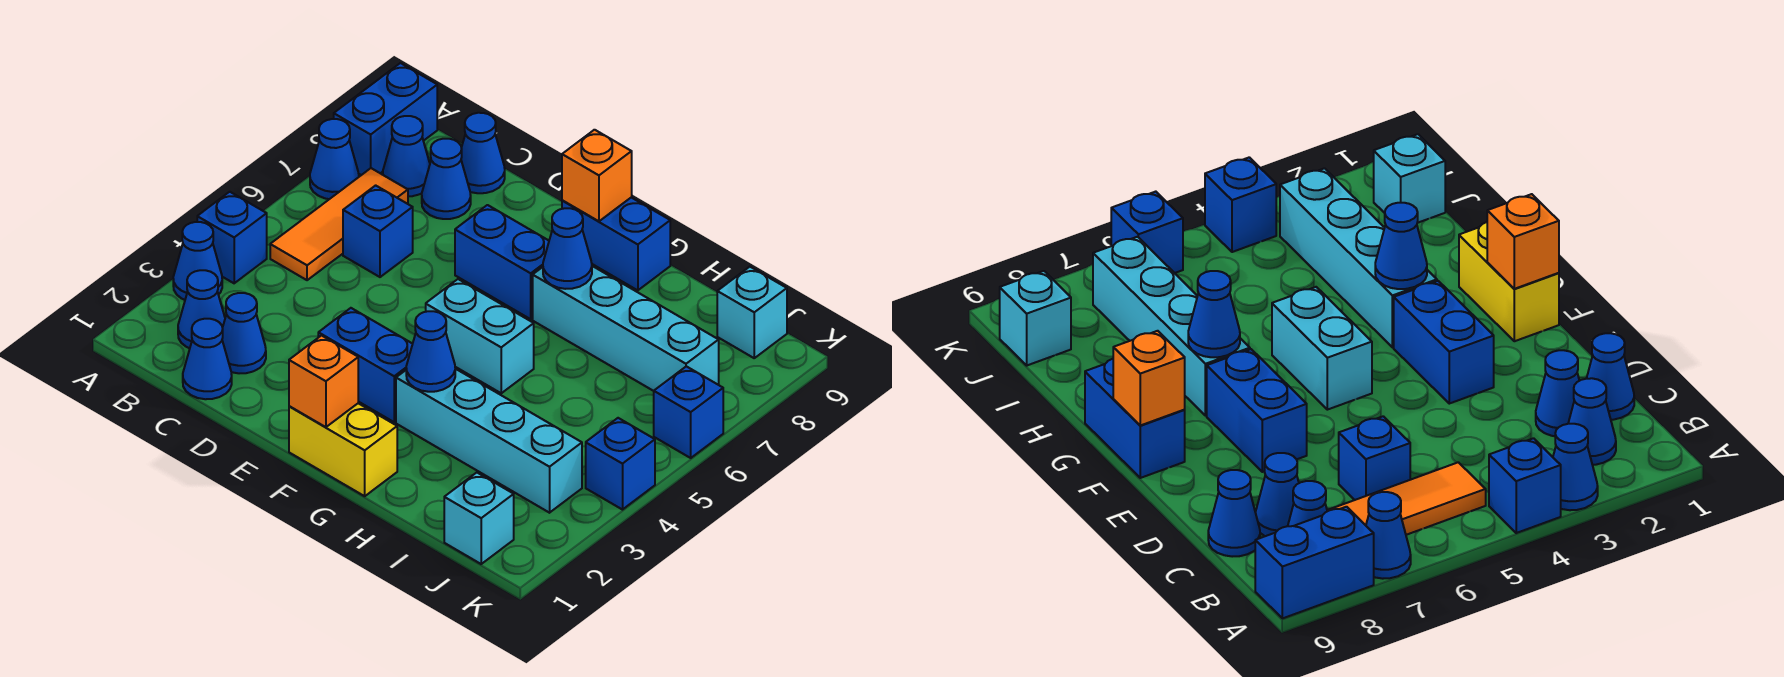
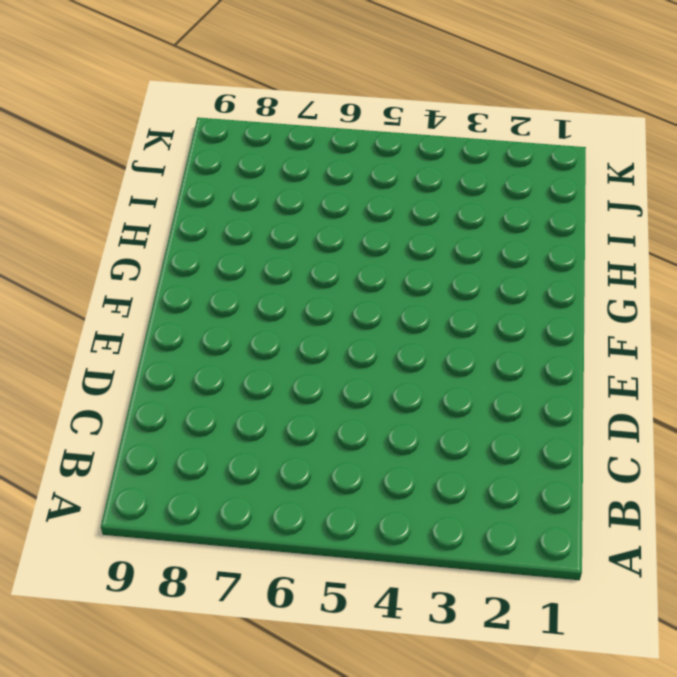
none -> blue 1x1 cone [173,222,222,300]
none -> blue 1x1 brick [197,192,267,283]
none -> blue 1x1 cone [310,119,359,199]

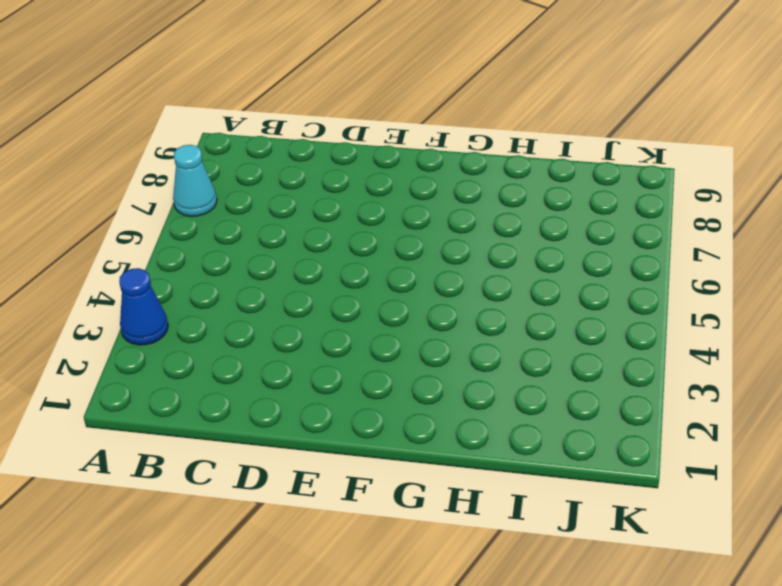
cyan 1x1 cone [173,145,217,216] -> blue 1x1 cone [310,119,359,199]
none -> blue 1x1 brick [197,192,267,283]
none -> blue 1x2 brick [334,63,437,175]
none -> blue 1x1 cone [178,270,225,348]

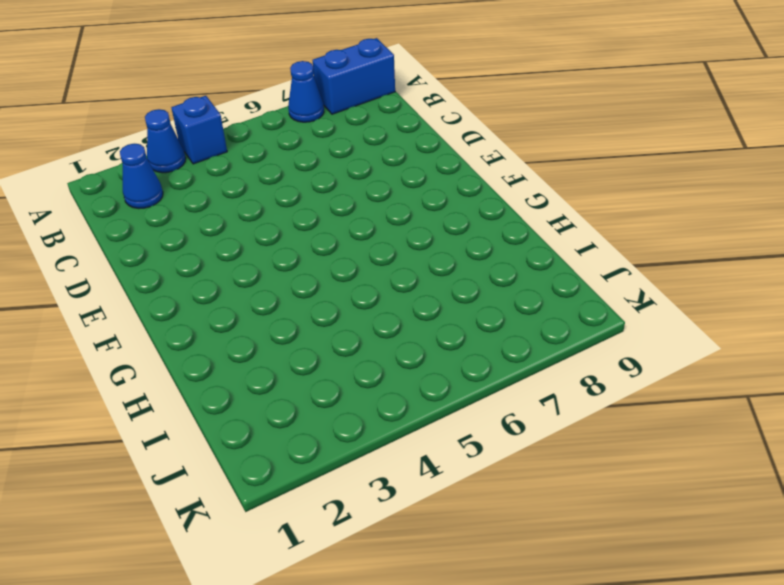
none -> orange 1x3 tile [270,168,408,280]
none -> blue 1x1 cone [383,116,430,196]
none -> blue 1x1 cone [183,319,232,399]

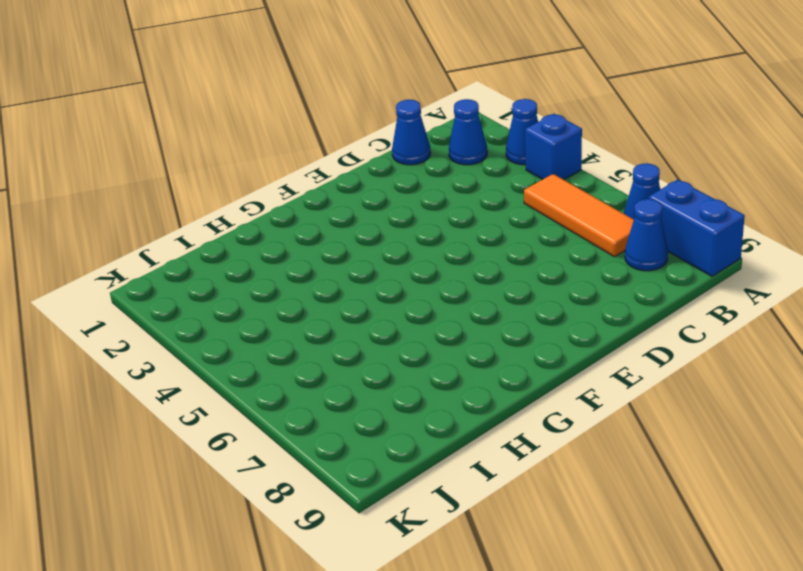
none -> blue 1x1 cone [222,293,266,373]
none -> blue 1x1 brick [343,185,413,277]
none -> blue 1x1 cone [422,139,471,219]

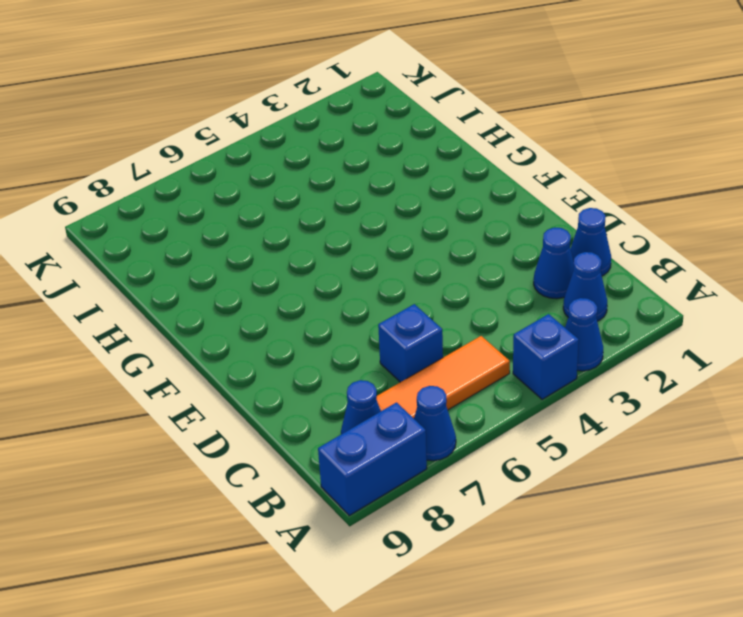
none -> blue 1x1 cone [422,139,471,219]
none -> blue 1x1 cone [461,113,505,193]
none -> blue 1x2 brick [318,308,412,422]

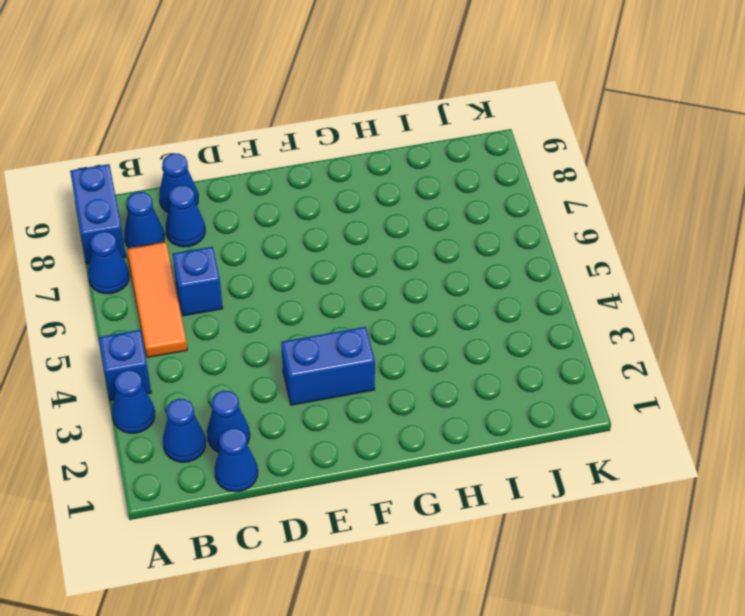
none -> blue 1x2 brick [455,205,549,319]
none -> yellow 1x2 brick [289,403,397,496]
none -> cyan 1x2 brick [426,279,534,393]

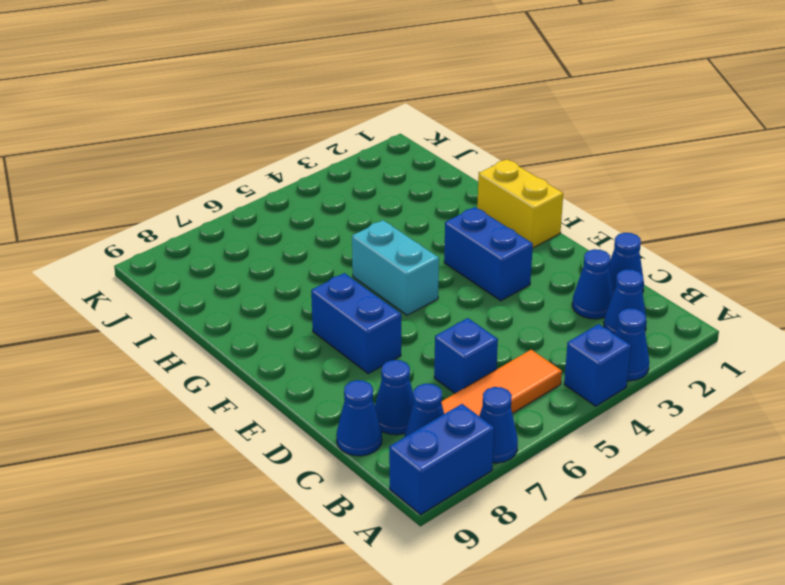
none -> blue 1x2 brick [562,198,670,290]
none -> cyan 1x4 brick [396,369,582,513]
none -> cyan 1x4 brick [533,266,719,391]

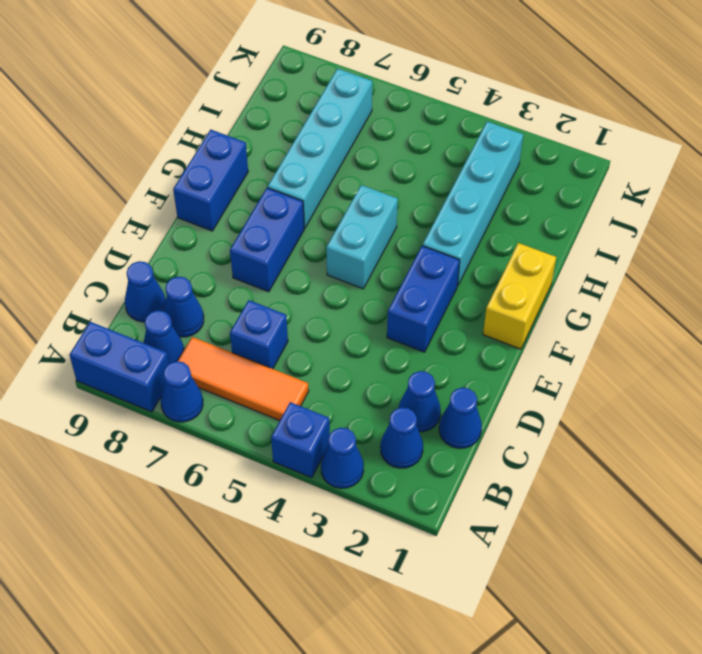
none -> cyan 1x1 brick [444,473,514,564]
none -> cyan 1x1 brick [717,267,787,358]
none -> blue 1x1 brick [586,418,655,510]

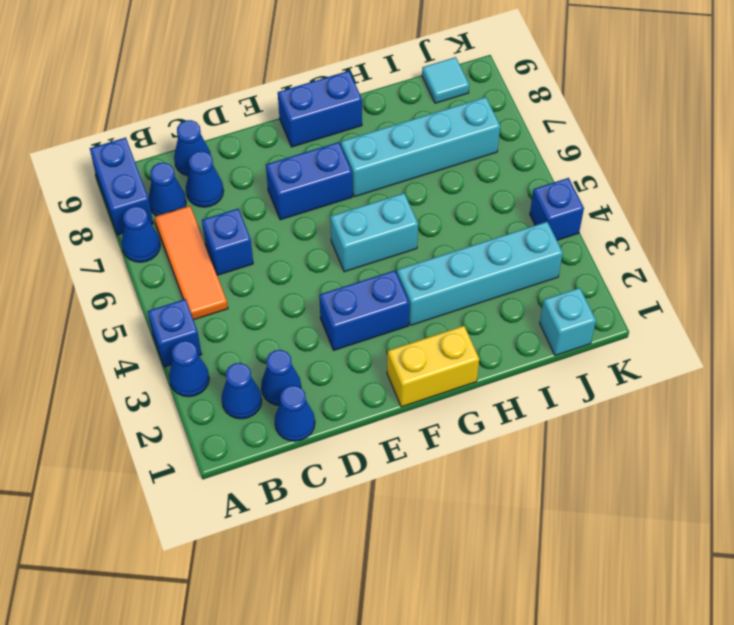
cyan 1x1 tile [422,57,469,103] -> cyan 1x1 brick [717,267,787,358]
none -> blue 1x1 brick [654,366,723,458]
none -> orange 1x1 brick [289,336,358,427]
none -> orange 1x1 brick [562,130,632,221]

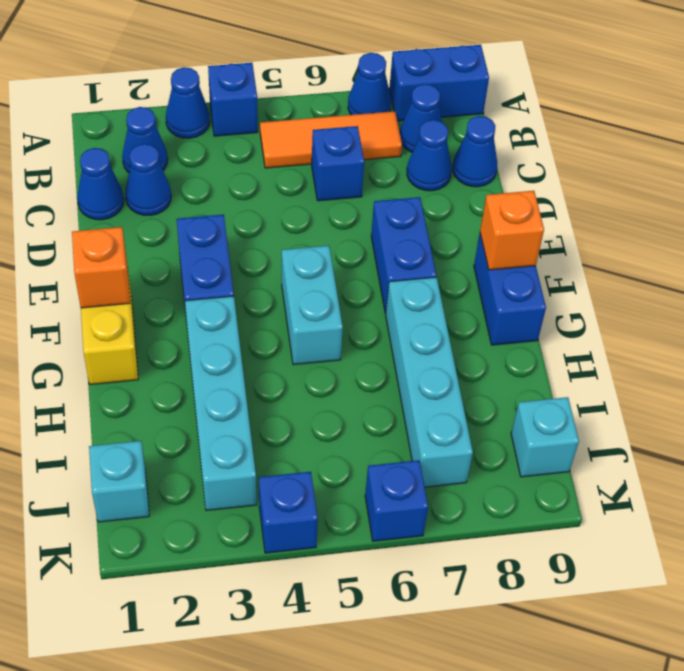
none -> blue 1x1 cone [406,311,455,392]
none -> blue 1x1 cone [543,208,592,289]

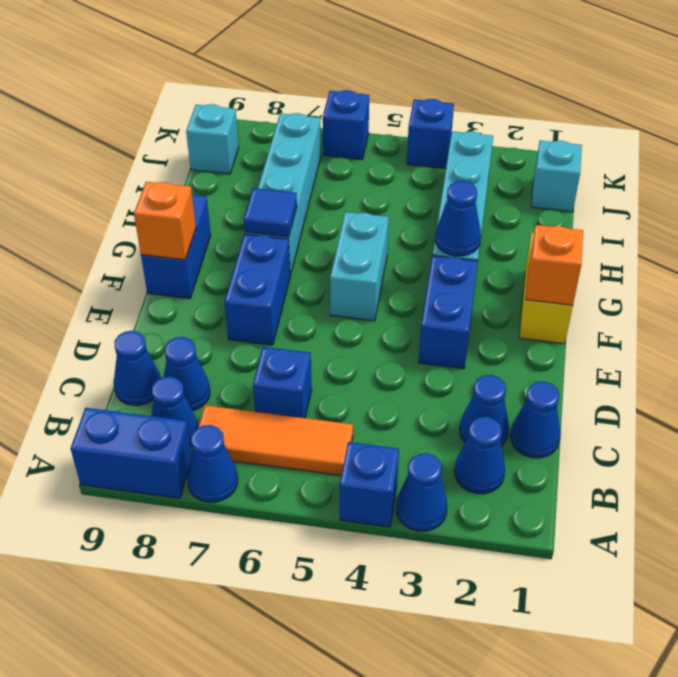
blue 1x1 tile [244,188,297,237] -> blue 1x1 cone [543,208,592,289]

